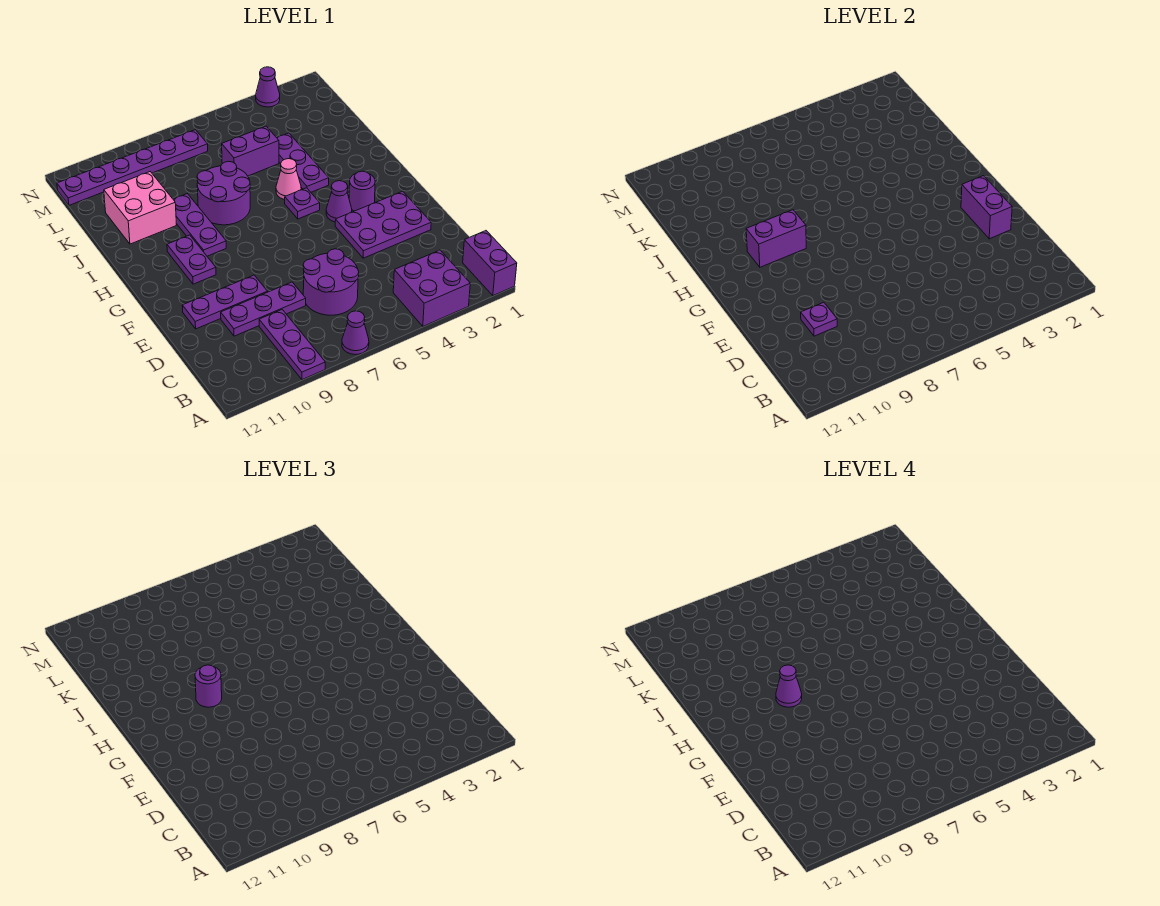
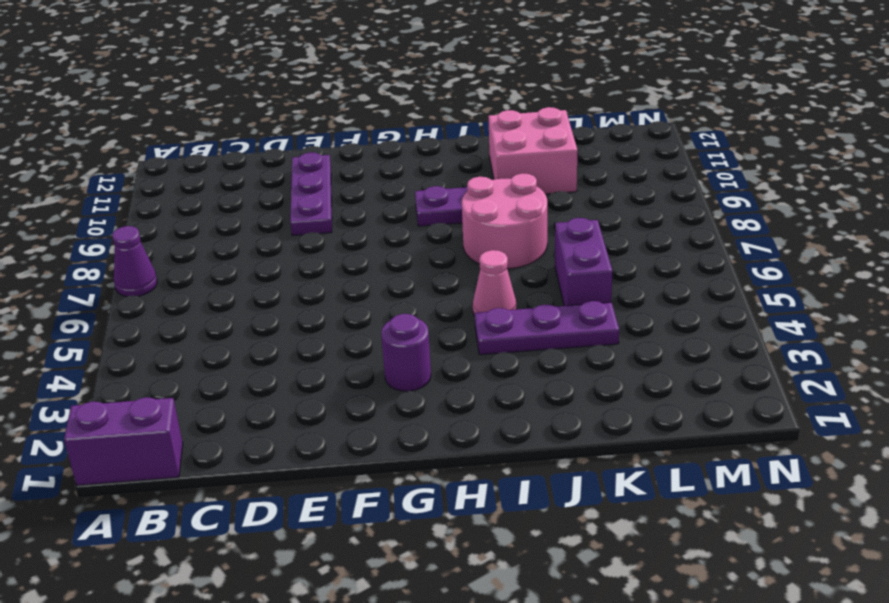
pink 2x2 round brick [462,173,547,269] -> purple 2x2 round brick [197,161,250,225]
none -> purple 2x2 brick [393,250,470,326]
none -> purple 1x3 plate [259,310,325,380]
none -> purple 2x2 round brick [303,249,359,315]

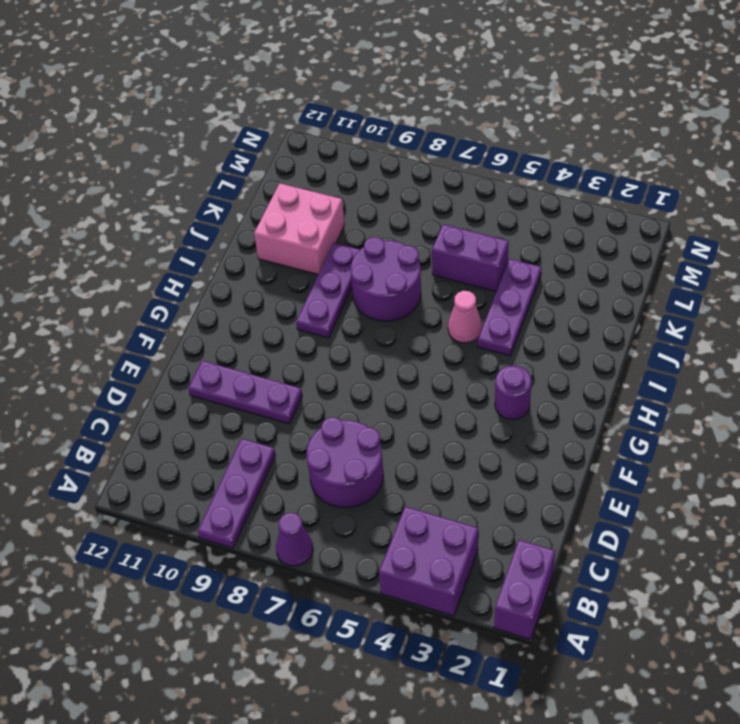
none -> purple 1x3 plate [221,282,306,336]
none -> purple 2x3 plate [335,191,431,258]
none -> purple 1x1 cone [326,181,352,222]

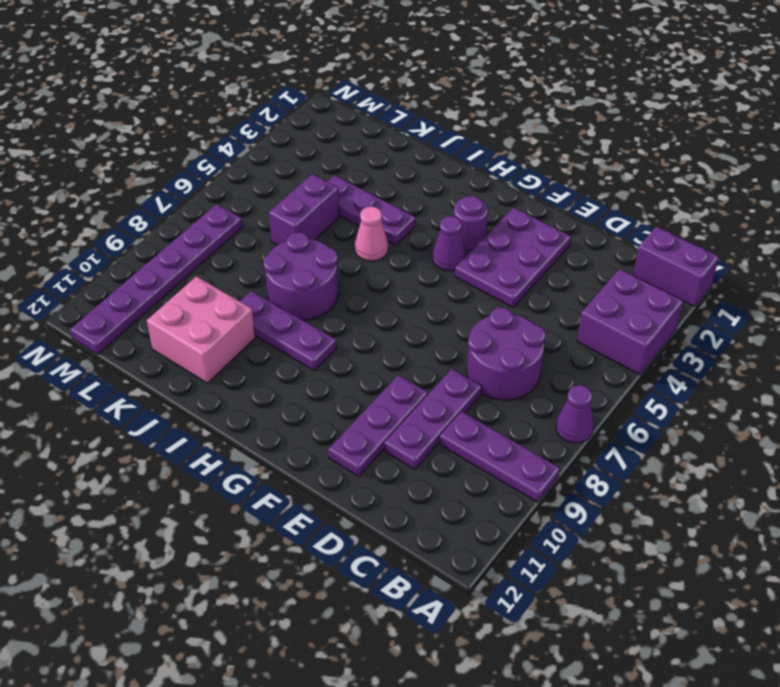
none -> purple 1x2 plate [167,235,216,284]
none -> purple 1x1 plate [285,188,320,219]
none -> purple 1x1 cone [256,67,280,107]

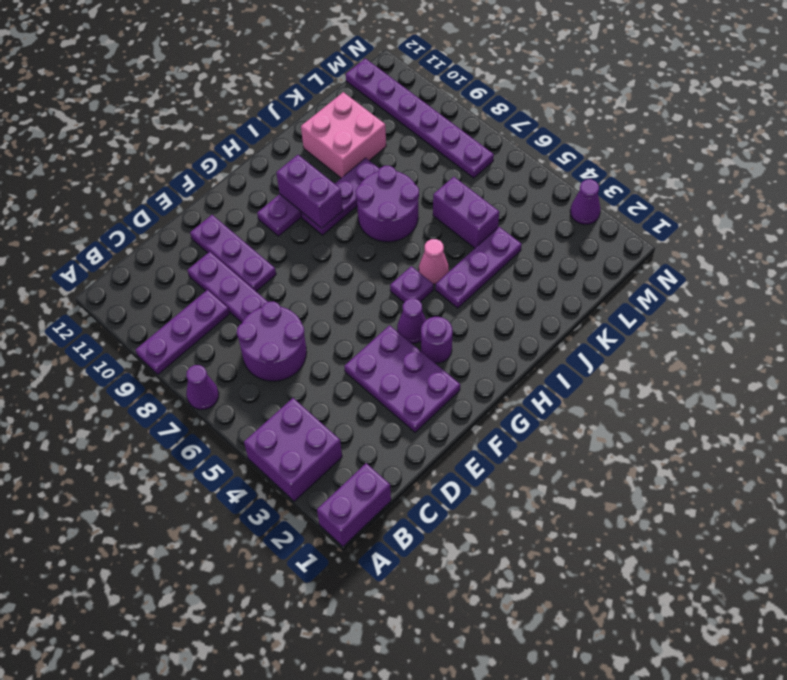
none -> purple 1x1 plate [801,302,837,336]
none -> purple 1x2 brick [961,176,1012,239]
none -> purple 1x1 round brick [195,665,222,707]

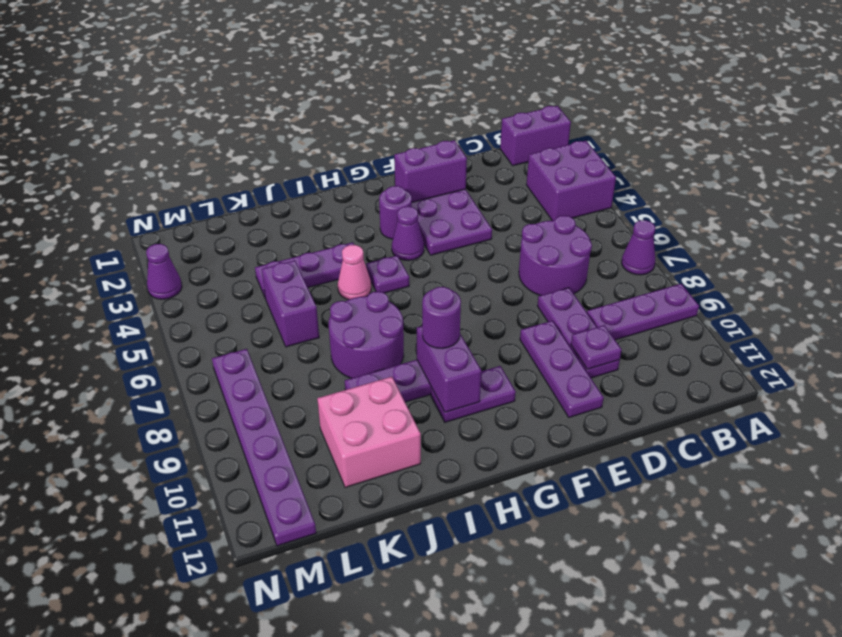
none -> purple 1x1 cone [776,665,802,707]

